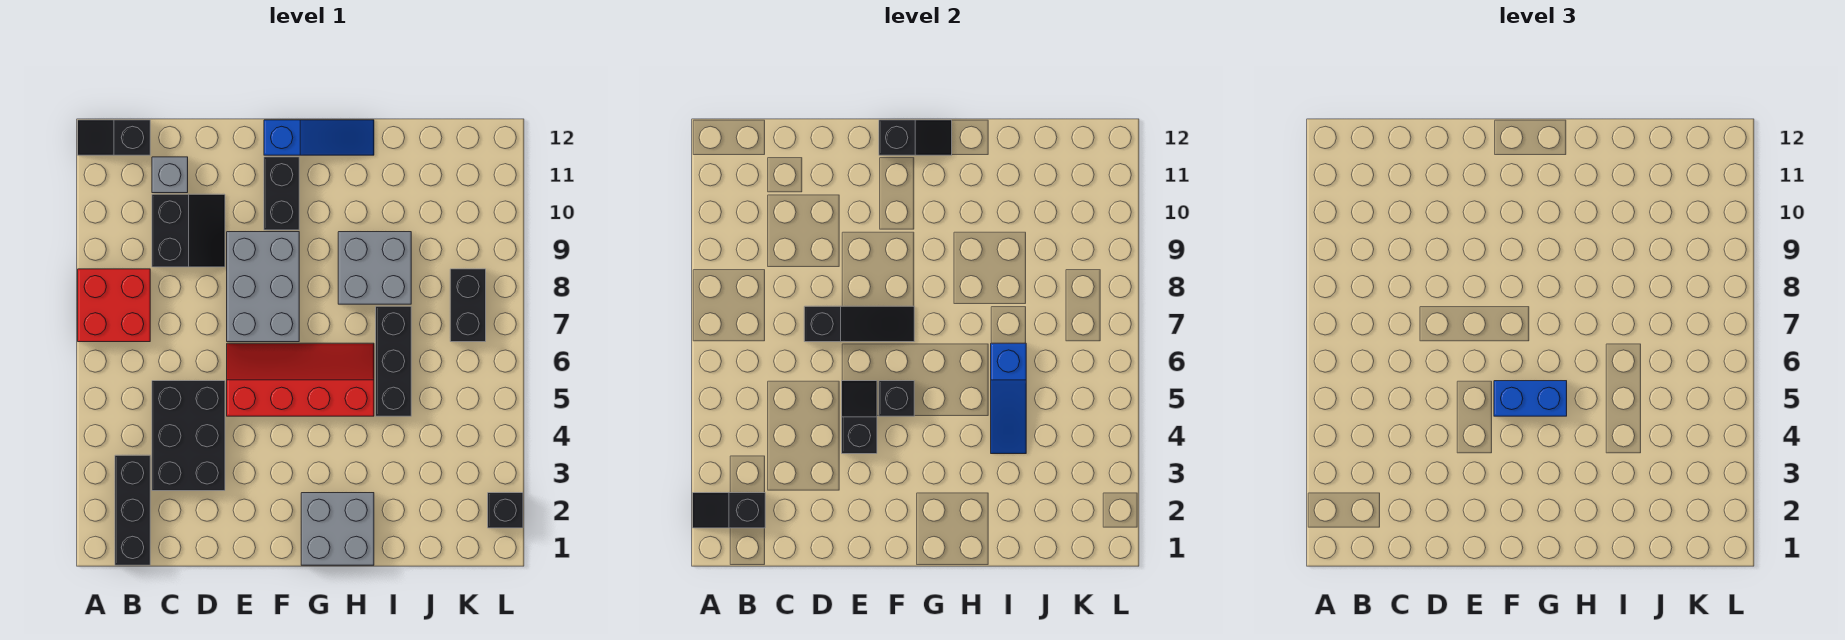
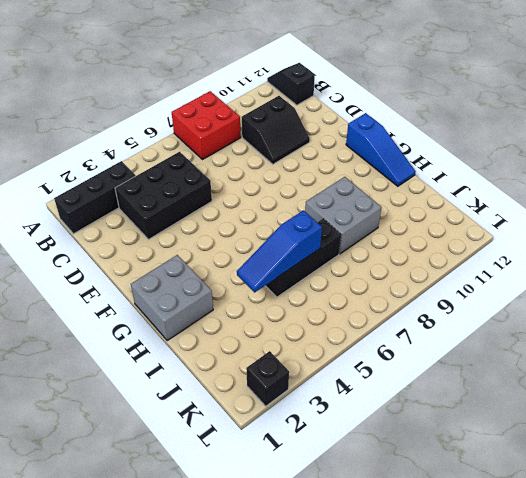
none -> grey 1x1 brick [152,157,188,193]
none -> red 2x4 slope [227,343,374,416]
none -> grey 2x3 brick [227,232,299,342]

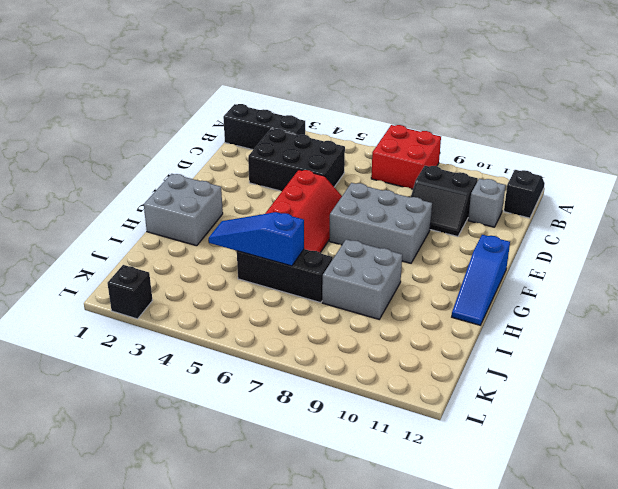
none -> black 1x2 brick [264,157,299,230]
none -> black 1x2 brick [450,269,486,342]
none -> black 1x2 slope [693,493,765,528]

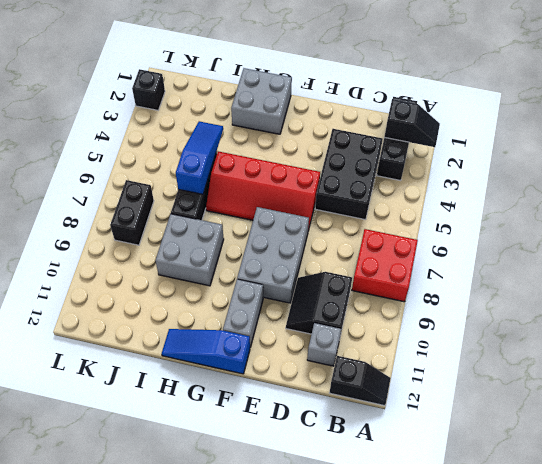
grey 1x2 brick [223,279,263,347] -> black 1x2 brick [264,157,299,230]
none -> black 1x3 slope [804,306,914,342]
none -> black 1x2 slope [842,381,877,454]
none -> black 1x1 brick [879,381,914,416]

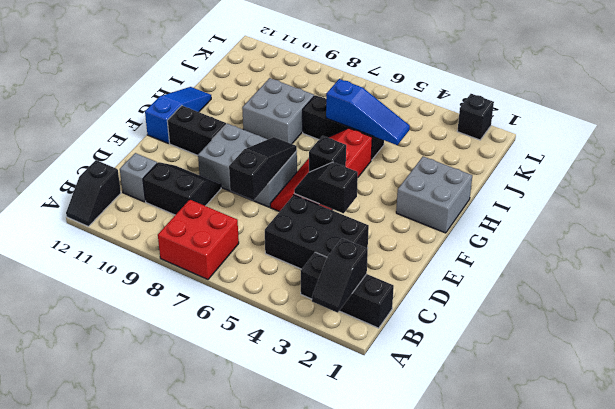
none -> black 1x2 brick [450,269,486,342]
none -> black 1x2 slope [879,120,952,155]
none -> blue 1x2 brick [1494,381,1567,416]

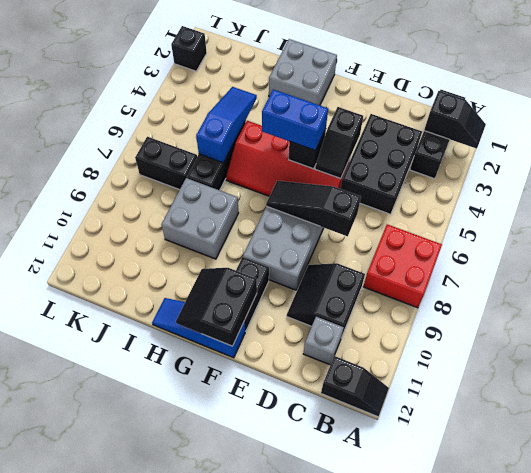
black 2x2 slope [176,268,257,346] -> black 1x2 slope [879,120,952,155]
black 1x2 brick [135,137,197,190] -> black 1x2 brick turned to [450,269,486,342]

